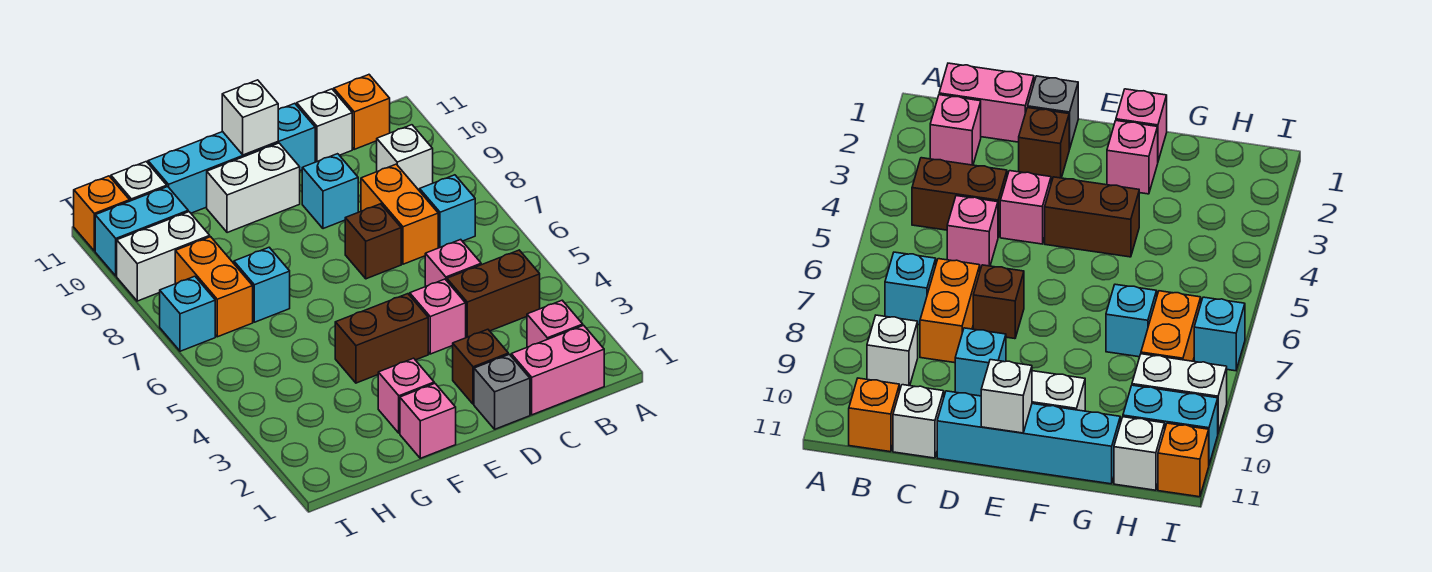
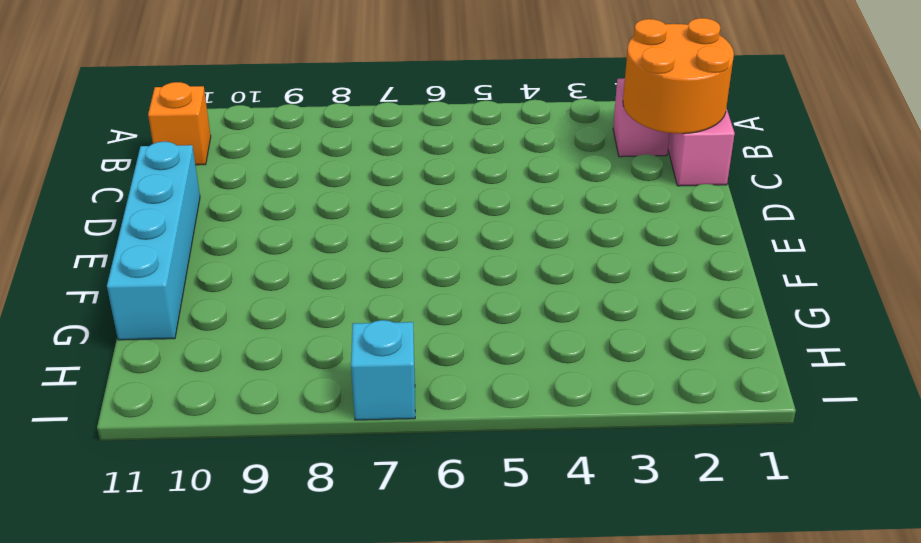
orange 2x2 round brick [623,18,734,134] -> none
none -> brown 1x2 brick [447,250,540,338]
none -> cyan 1x1 brick [420,175,475,248]
none -> white 1x1 brick [377,125,433,191]

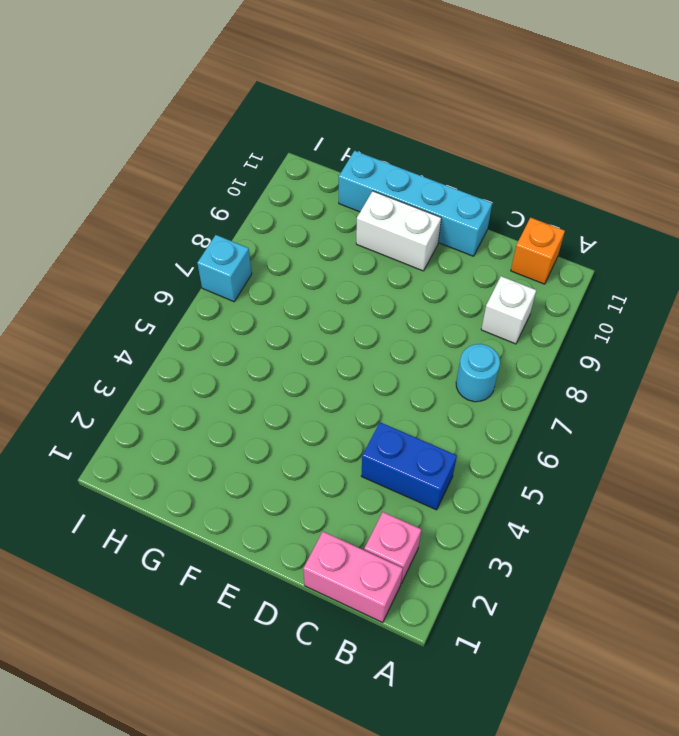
blue 1x2 brick [361,422,457,510] -> brown 1x2 brick [447,250,540,338]
cyan 1x1 round brick [456,344,500,402] -> cyan 1x1 brick [420,175,475,248]
none -> pink 1x1 brick [425,240,481,287]
none -> orange 1x2 brick [361,164,438,264]
none -> white 1x1 brick [297,89,352,162]

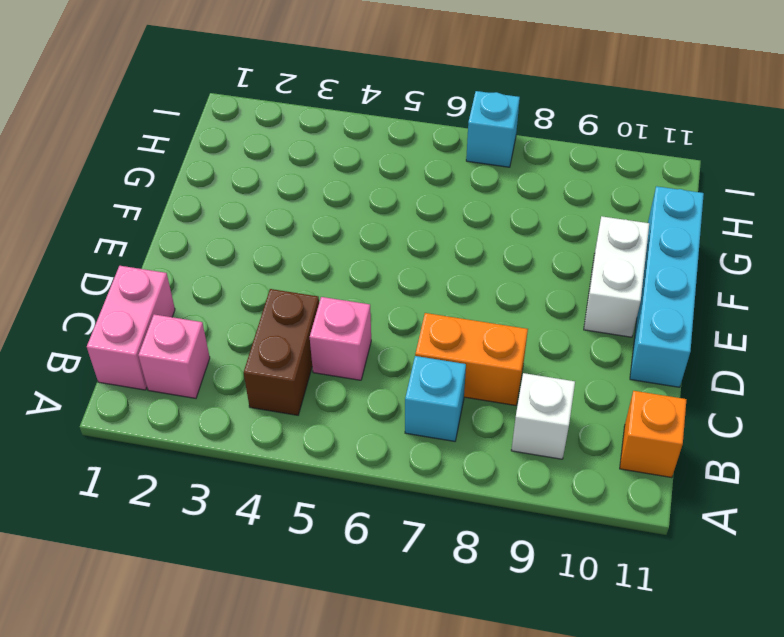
none -> white 1x1 brick [297,89,352,162]
none -> grey 1x1 brick [474,354,530,429]
none -> brown 1x1 brick [453,329,508,404]

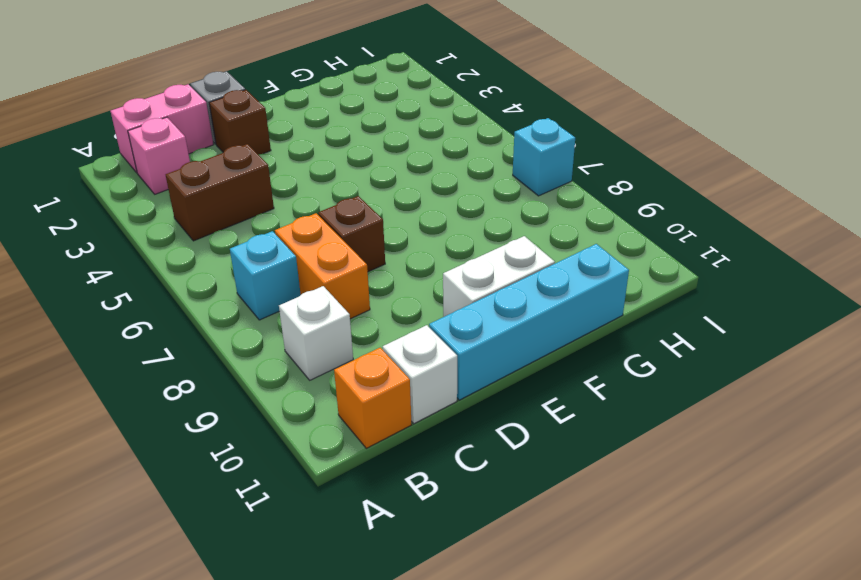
none -> pink 1x1 brick [425,240,481,287]
none -> pink 1x1 brick [410,279,466,354]
none -> cyan 1x1 brick [302,154,358,229]

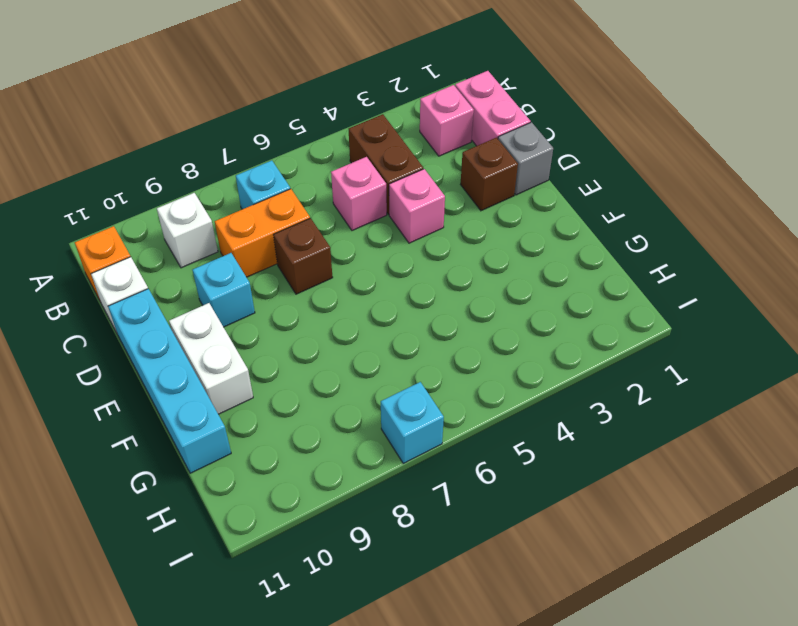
none -> brown 1x2 brick [335,294,428,383]
none -> pink 1x1 brick [400,383,456,458]
none -> pink 1x1 brick [378,358,434,433]

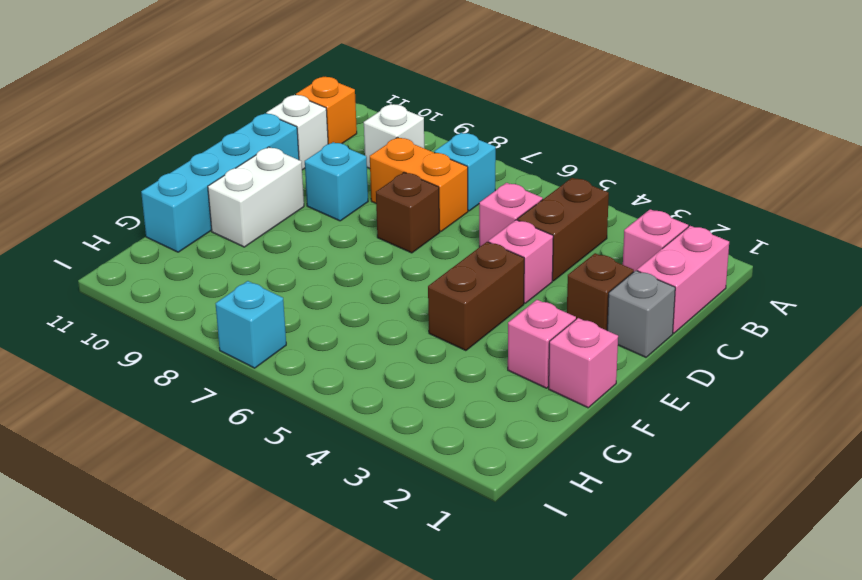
none -> cyan 1x1 brick [234,247,290,322]
none -> orange 1x2 brick [175,237,253,337]
none -> white 1x2 brick [117,212,210,301]

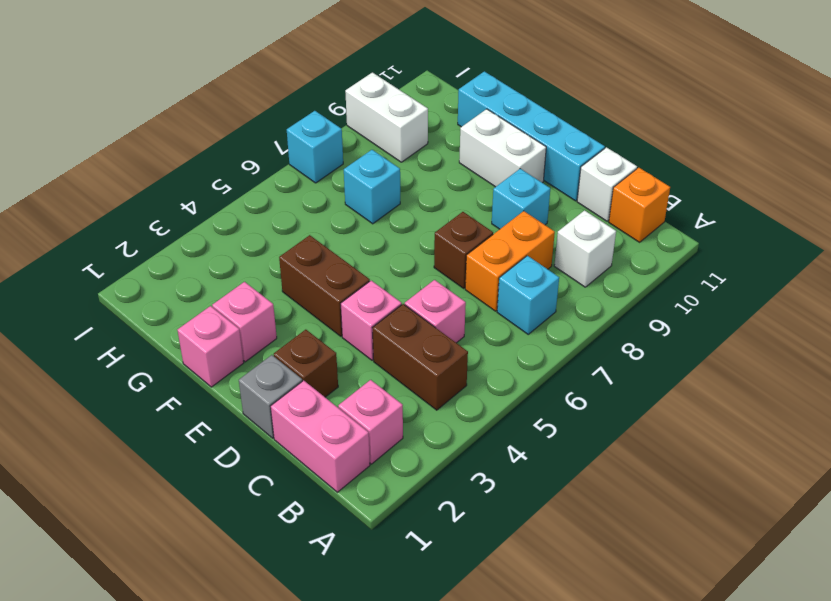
none -> orange 1x2 brick [175,237,253,337]
none -> cyan 1x2 brick [95,187,188,276]
none -> white 1x1 brick [111,162,167,201]

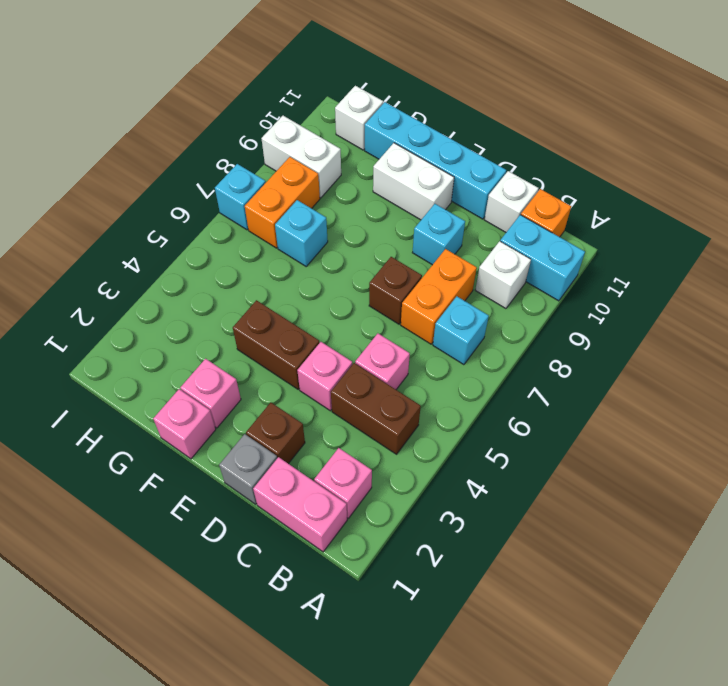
cyan 1x2 brick [500,215,585,301] -> cyan 1x2 brick moved to [95,187,188,276]
none -> orange 1x1 brick [74,176,130,251]
none -> white 1x1 brick [222,80,278,155]

